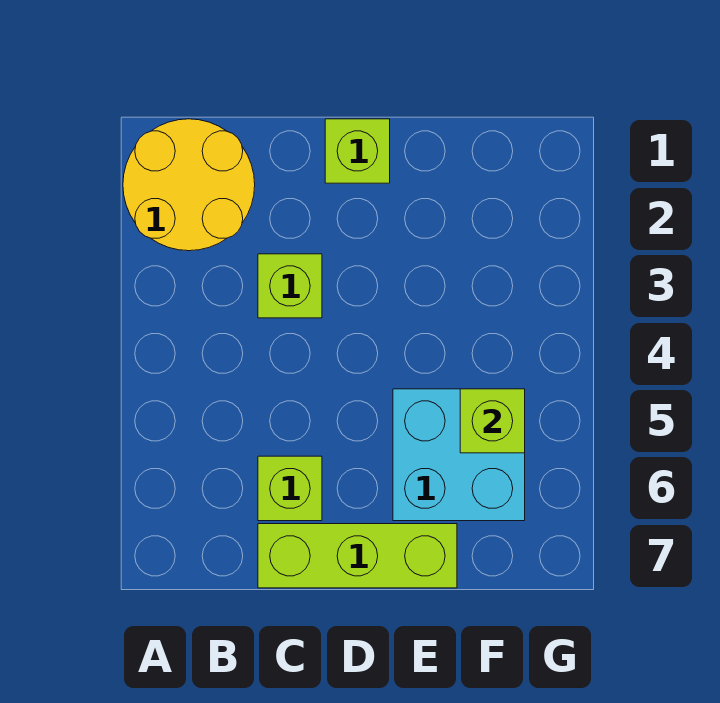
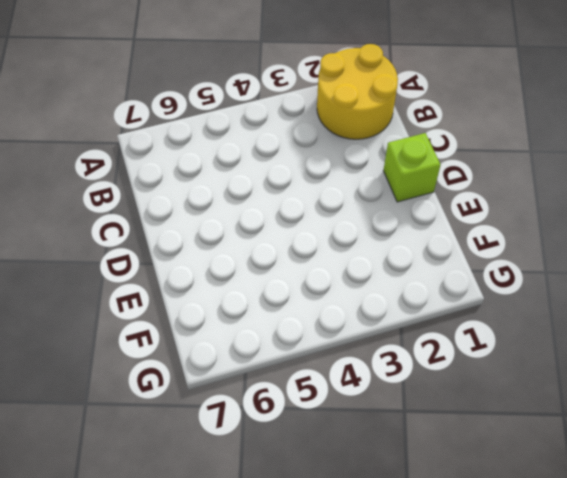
none -> lime 1x1 brick [258,254,322,318]
none -> lime 1x1 brick [258,456,322,521]

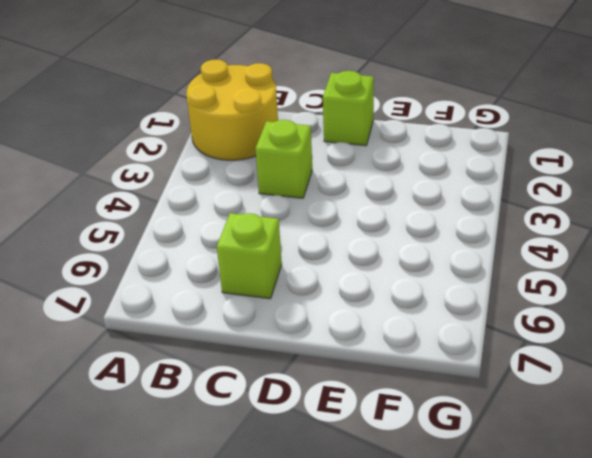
none -> lime 1x3 brick [258,524,457,588]
none -> cyan 2x2 brick [393,389,525,521]

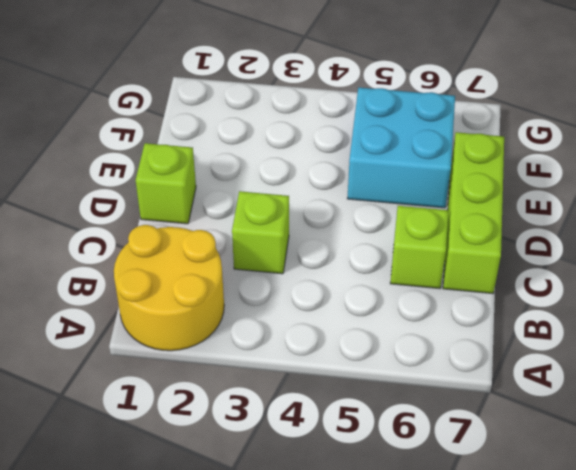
none -> lime 1x1 brick [460,389,525,453]

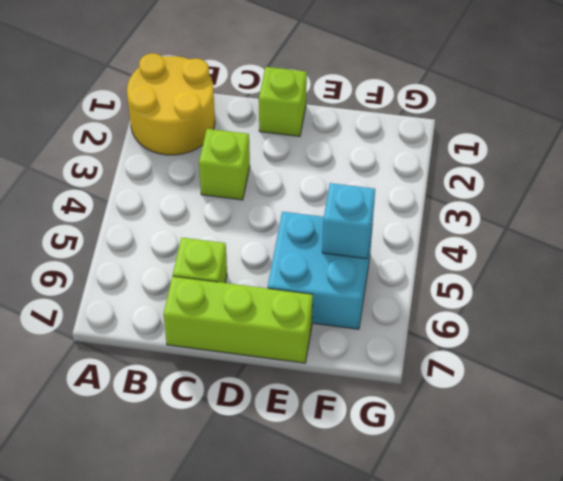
cyan 1x1 brick [322,183,375,259] -> lime 1x1 brick [460,389,525,453]

